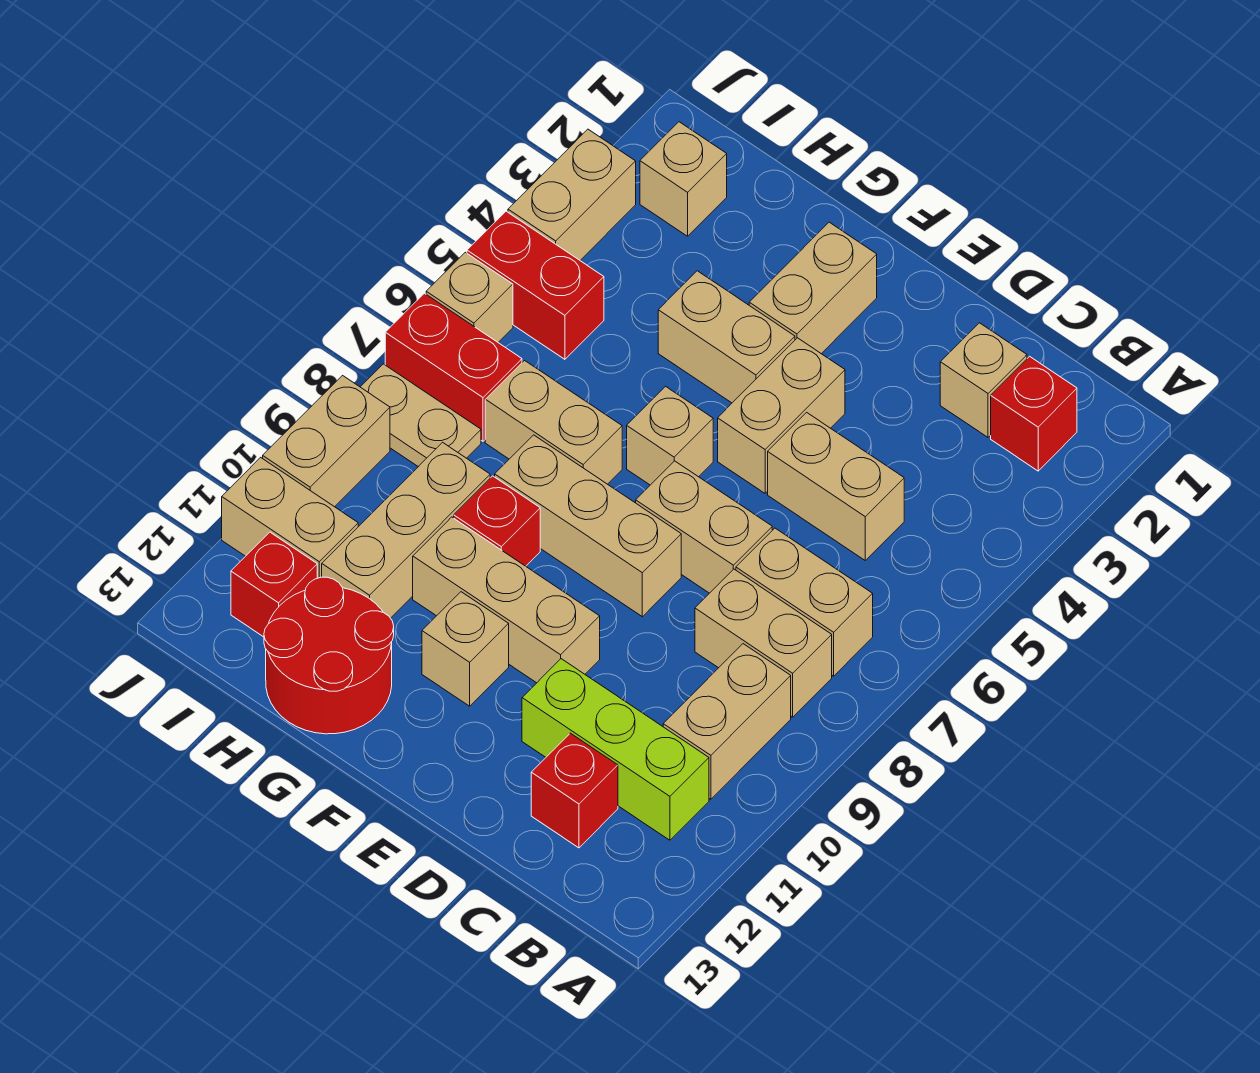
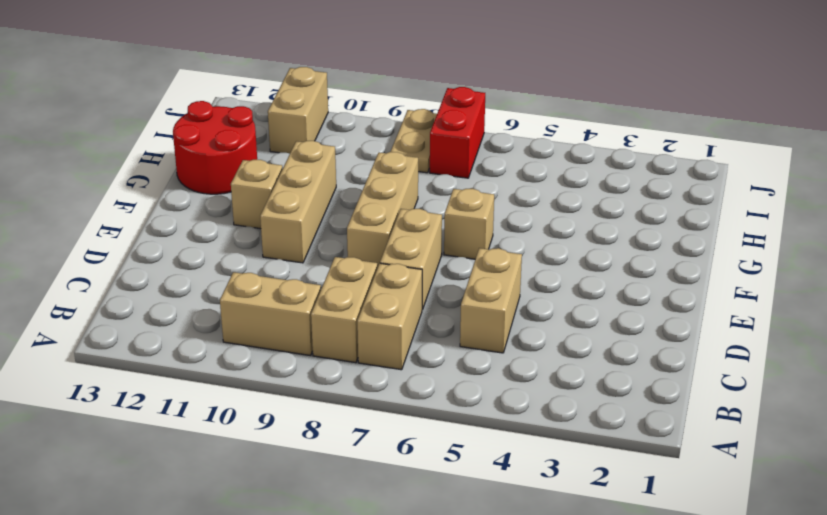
none -> red 1x1 brick [991,356,1077,471]
none -> lime 1x3 brick [522,659,709,840]
none -> tan 1x1 brick [940,323,1027,437]

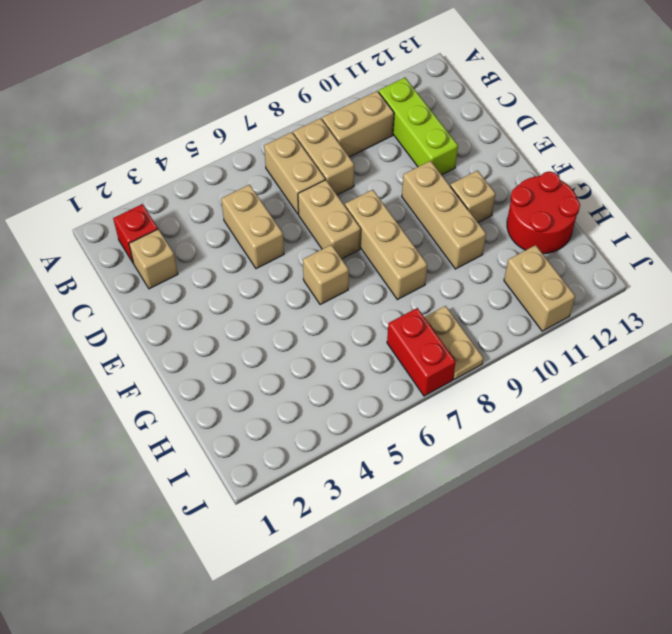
none -> red 1x1 brick [531,733,618,848]
none -> tan 1x2 brick [718,338,845,493]
none -> tan 1x2 brick [749,222,877,354]

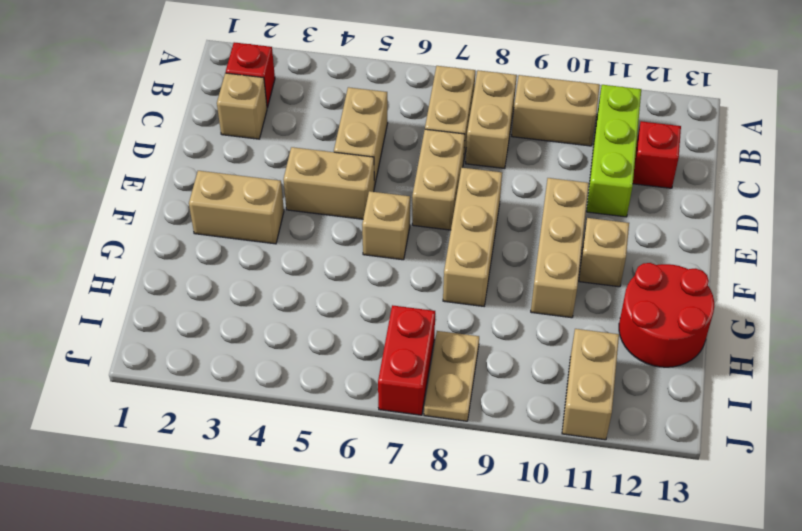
none -> tan 1x2 brick [658,271,795,403]
none -> tan 1x2 brick [485,361,622,484]
none -> red 1x1 brick [454,476,540,566]

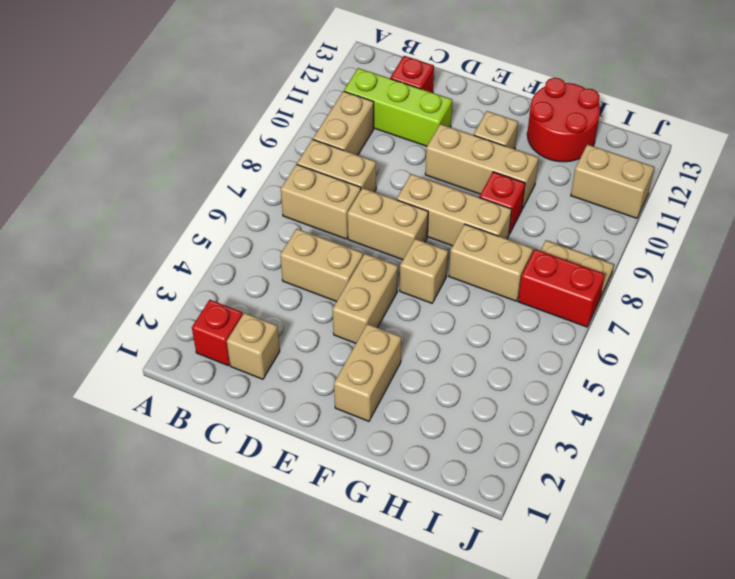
none -> tan 1x2 brick [658,271,795,403]
none -> tan 1x3 brick [322,442,490,618]
none -> tan 1x1 brick [640,122,727,236]

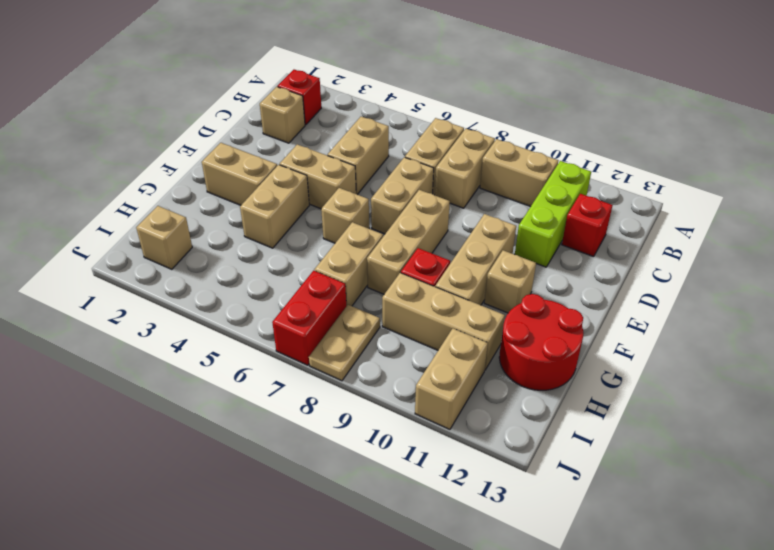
none -> red 1x2 brick [467,211,604,359]
none -> red 1x1 brick [231,532,317,637]
none -> tan 1x2 brick [508,129,636,260]

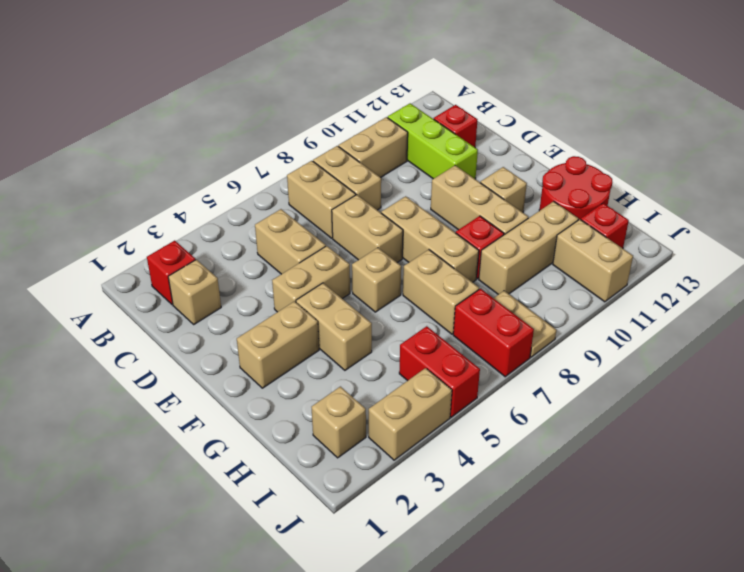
none -> tan 1x1 brick [426,252,513,343]
none -> tan 1x2 brick [263,376,390,507]

